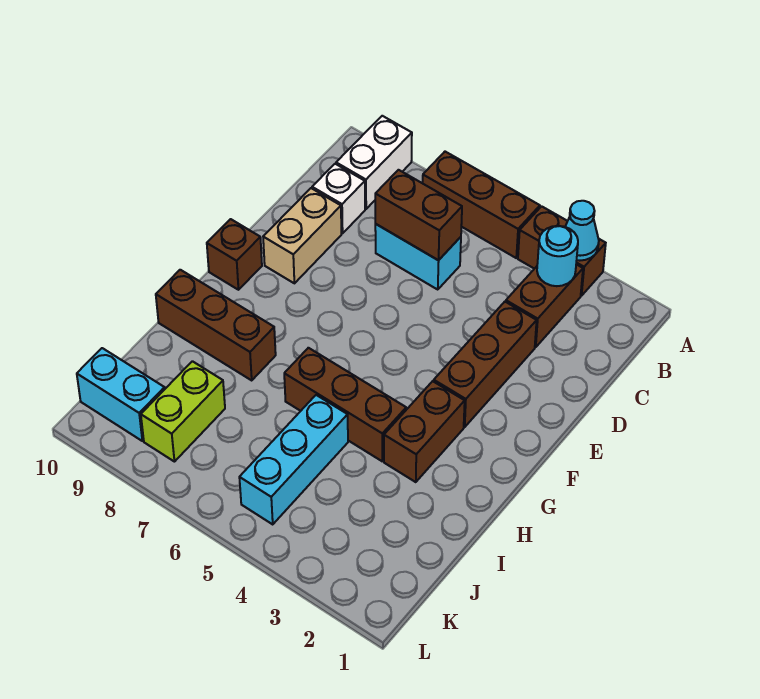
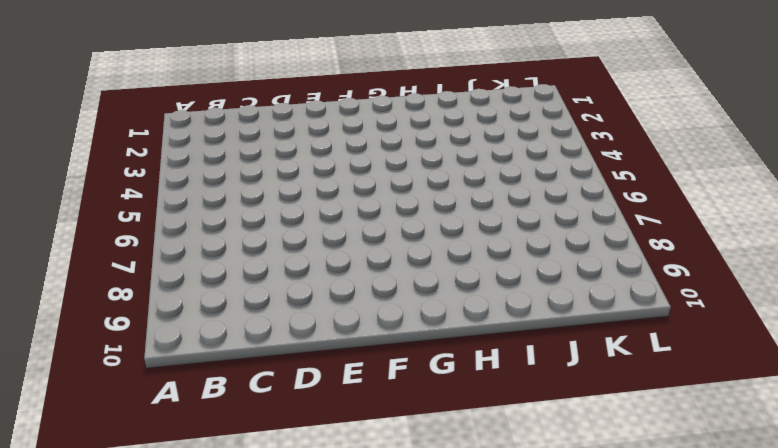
none -> brown 1x2 brick [518,206,606,296]
none -> brown 1x3 brick [423,152,540,258]
none -> white 1x2 brick [336,116,412,209]

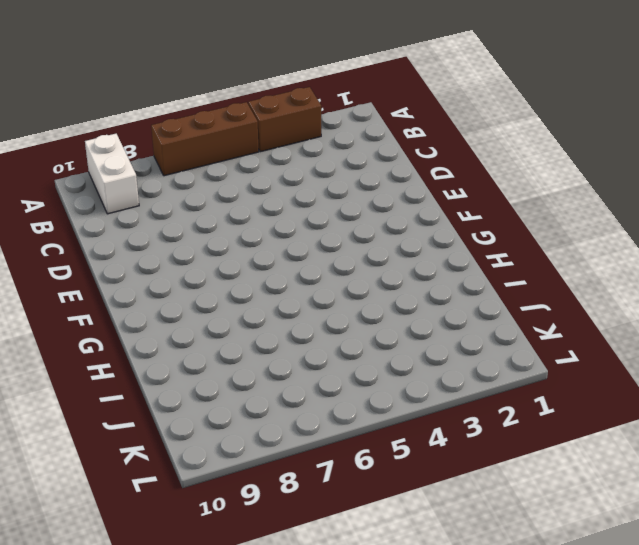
none -> brown 1x2 brick [506,264,583,347]
none -> cyan 1x2 brick [375,224,461,289]
none -> white 1x1 brick [312,164,365,233]

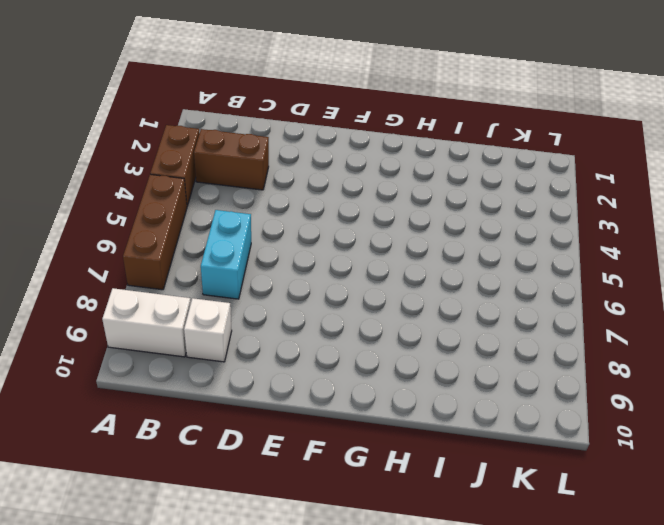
none -> brown 1x3 brick [434,302,537,427]
none -> tan 1x2 brick [263,188,341,283]
none -> brown 1x1 brick [207,219,262,290]

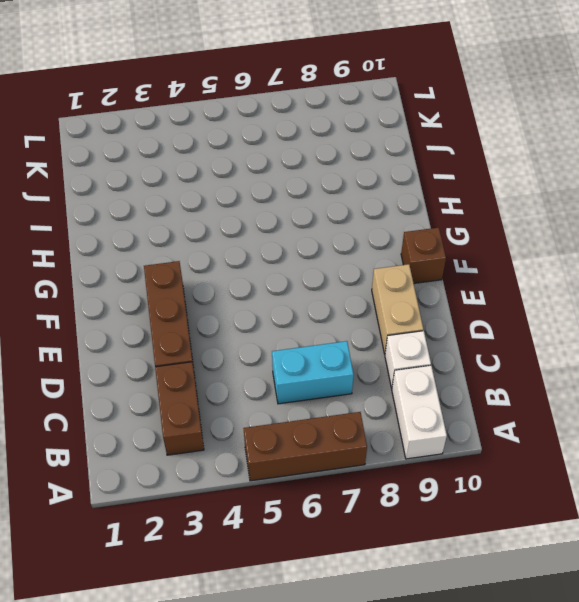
none -> brown 1x2 brick [518,206,606,296]
none -> brown 1x2 brick [384,381,465,482]
none -> brown 1x3 brick [284,348,406,461]

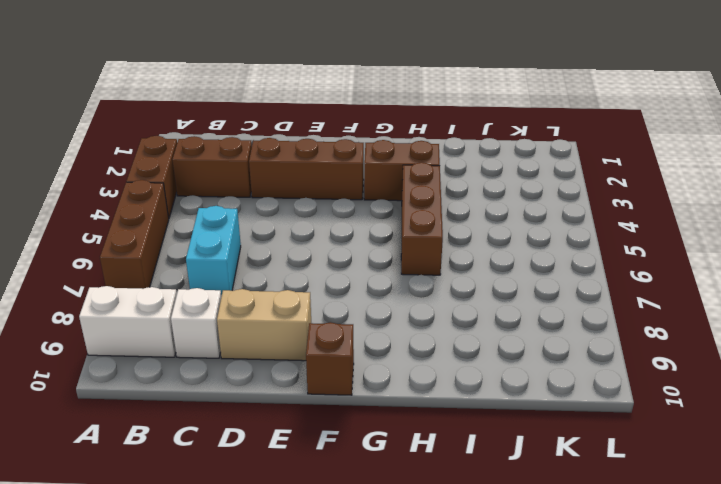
none -> brown 1x3 brick [156,270,276,380]
none -> cyan 1x3 brick [239,395,348,524]
none -> lime 1x2 brick [141,361,225,462]

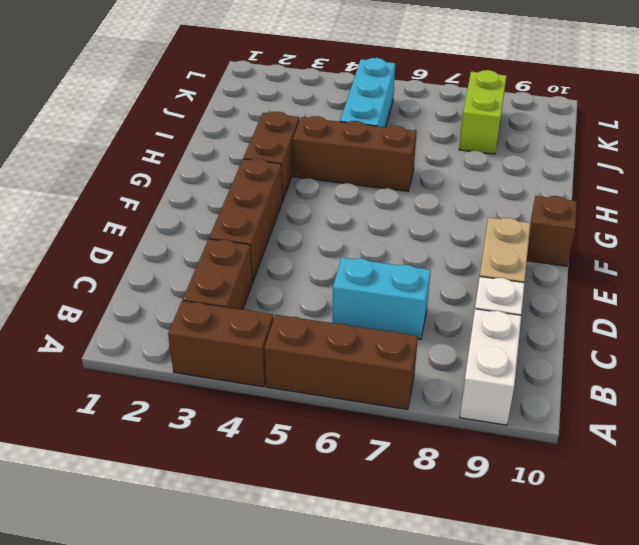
none -> brown 1x3 brick [156,270,276,380]
none -> cyan 1x2 brick [77,348,165,441]
none -> cyan 1x1 cone [565,201,599,261]

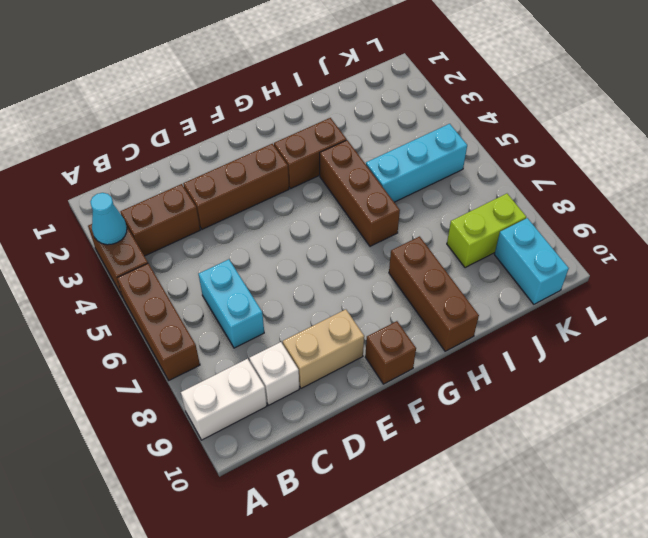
none -> cyan 1x1 round brick [537,226,578,286]
none -> brown 1x2 brick [375,170,462,260]

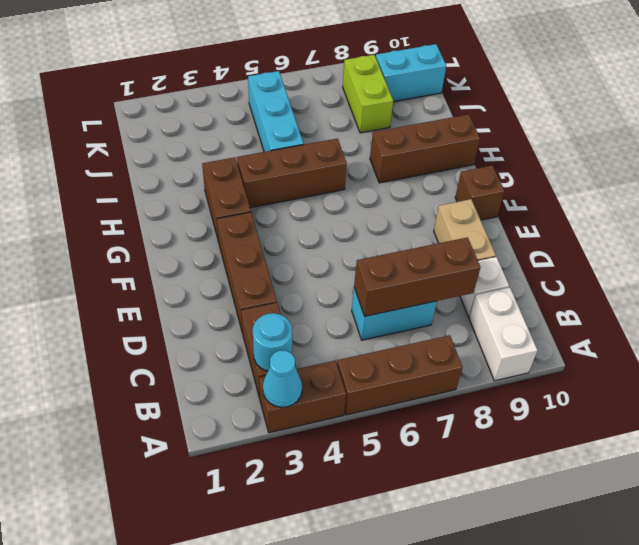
brown 1x3 brick [354,237,480,316] -> brown 1x2 brick [375,170,462,260]

